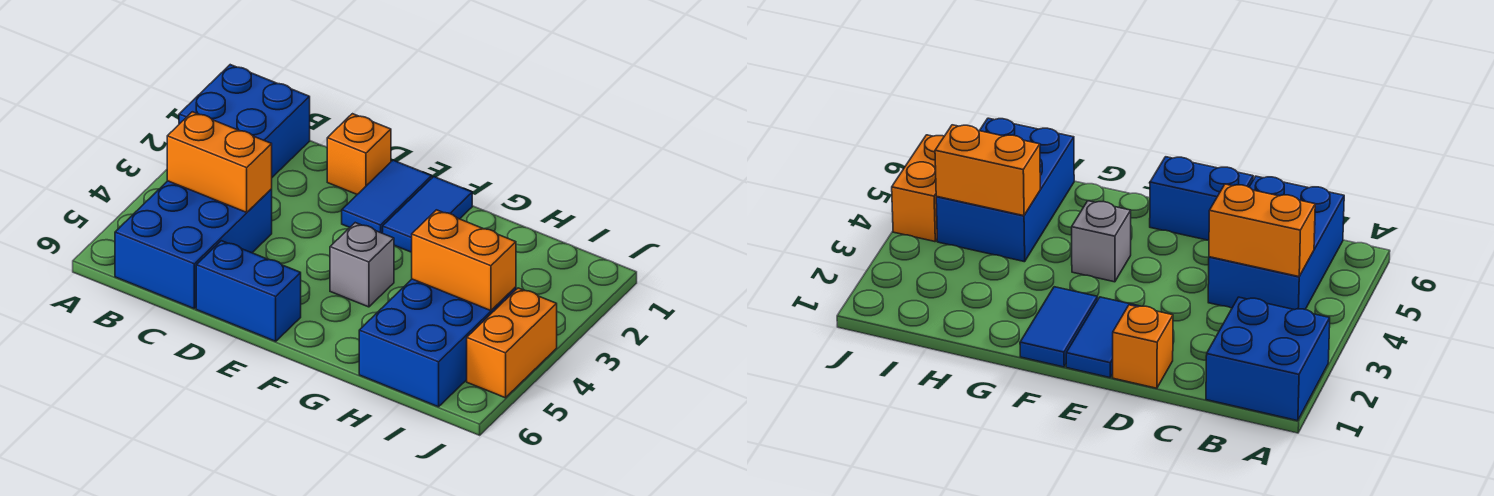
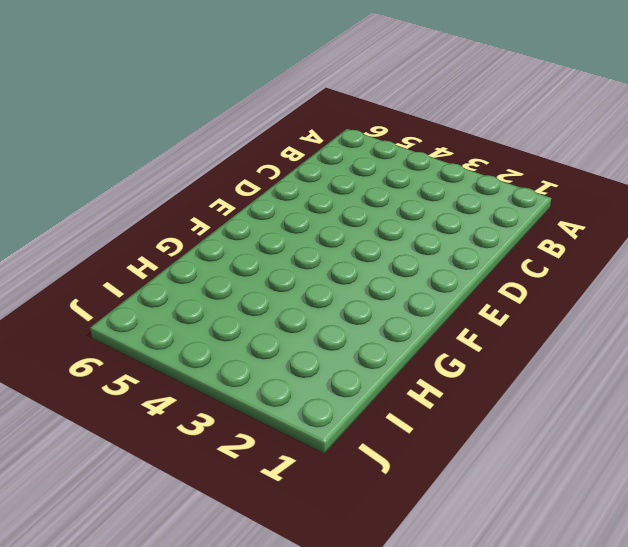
none -> blue 2x2 brick [179,65,310,177]
none -> blue 2x3 brick [115,181,272,309]

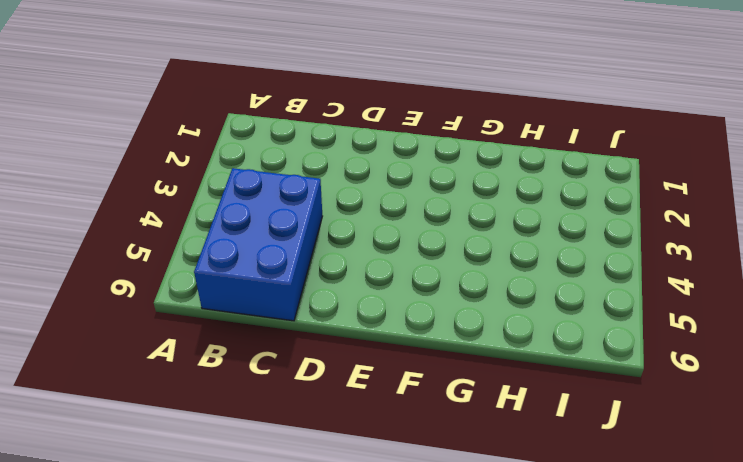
none -> blue 2x2 brick [179,65,310,177]
none -> orange 1x1 brick [327,114,391,194]

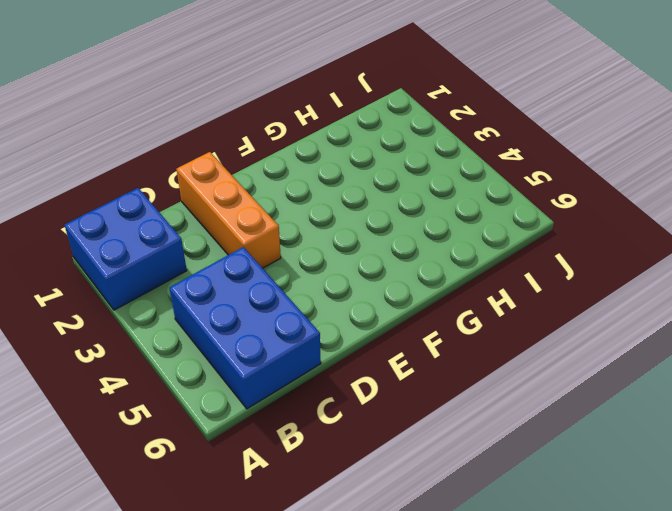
orange 1x3 brick [176,152,281,268] -> orange 1x1 brick [327,114,391,194]
none -> blue 1x2 brick [196,241,301,341]
none -> blue 1x2 tile [342,160,432,233]

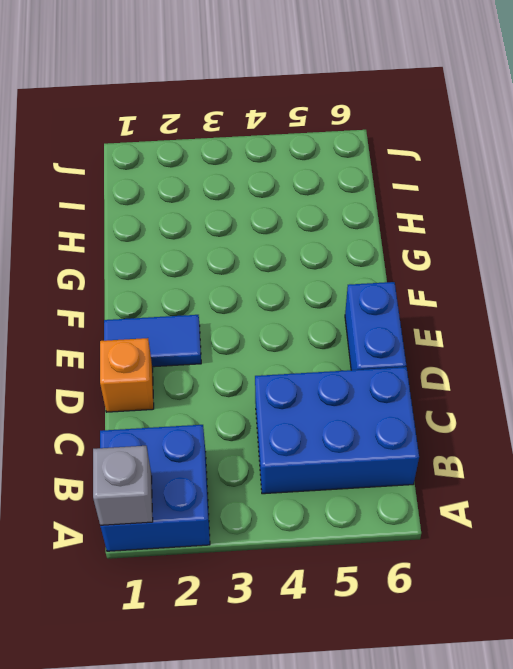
grey 1x1 brick [93,446,153,526] -> grey 1x1 brick moved to [330,223,394,307]
none -> blue 1x2 tile [383,177,472,252]
none -> blue 2x3 brick [359,279,516,407]

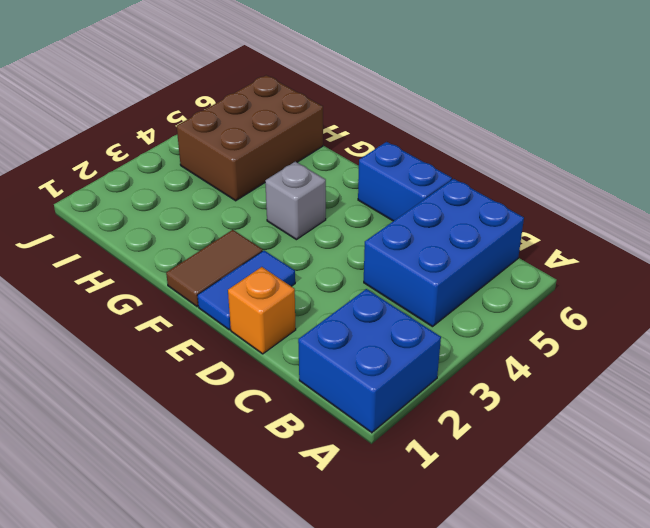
brown 1x2 tile [166,230,263,307] -> blue 1x2 tile [383,177,472,252]
brown 2x3 brick [177,75,323,201] -> blue 2x3 brick [359,279,516,407]
none -> orange 1x2 brick [467,288,557,398]
none -> orange 1x2 brick [167,112,272,212]

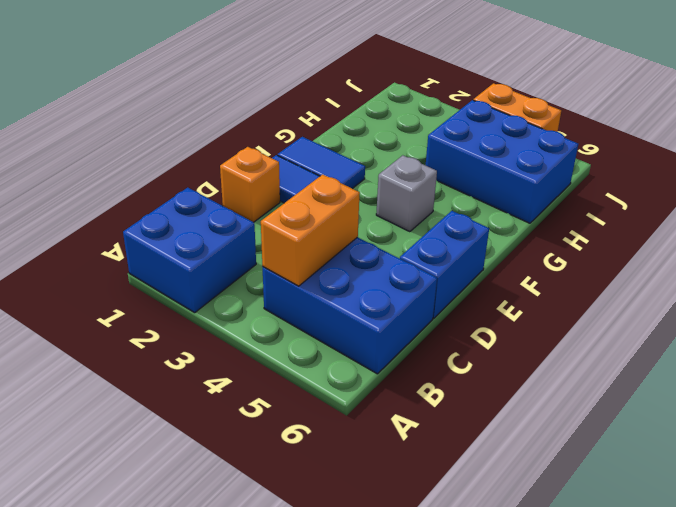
none -> orange 1x2 brick [412,210,516,311]

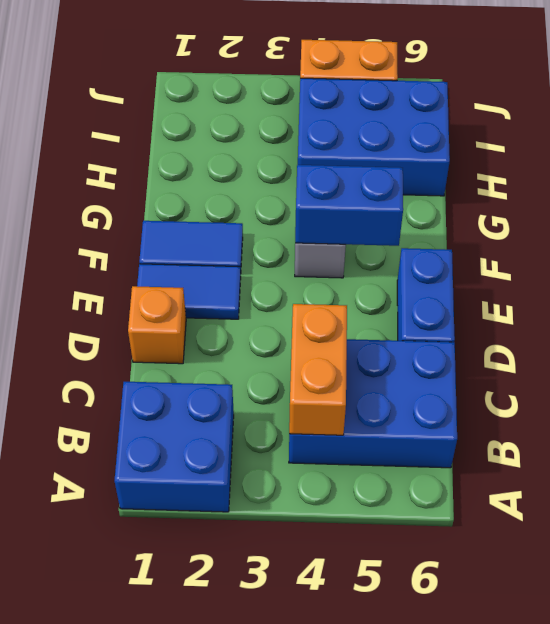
blue 1x2 brick [295,165,403,246] -> none
none -> orange 1x2 brick [412,210,516,311]

